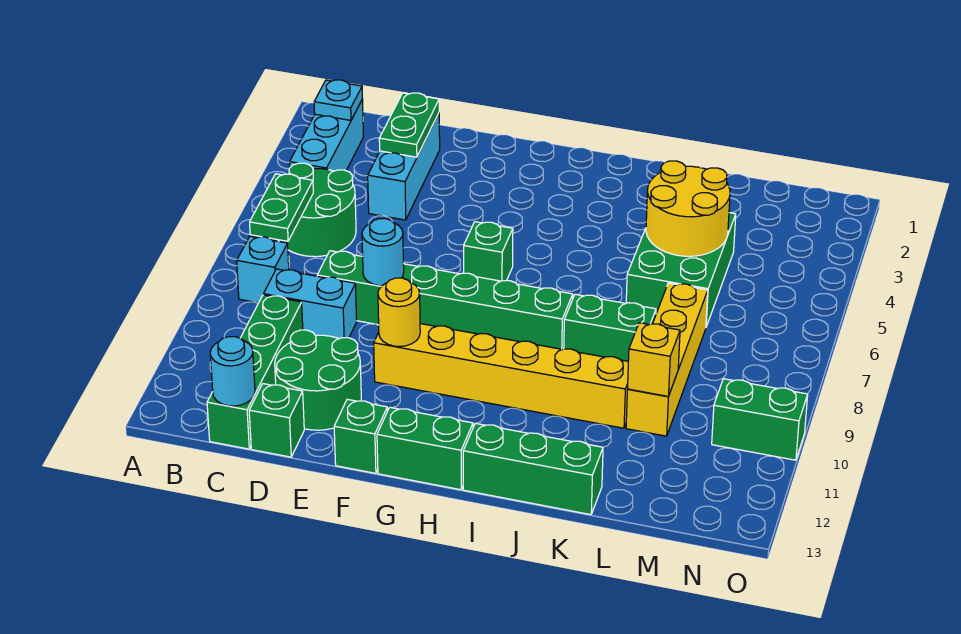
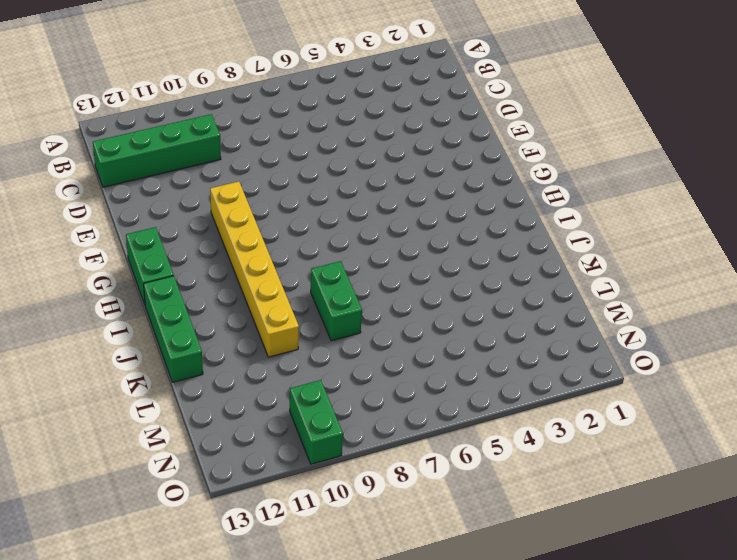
none -> cyan 1x3 brick [290,99,364,171]
none -> green 2x2 round brick [278,163,356,257]
none -> cyan 1x1 brick [237,236,289,303]

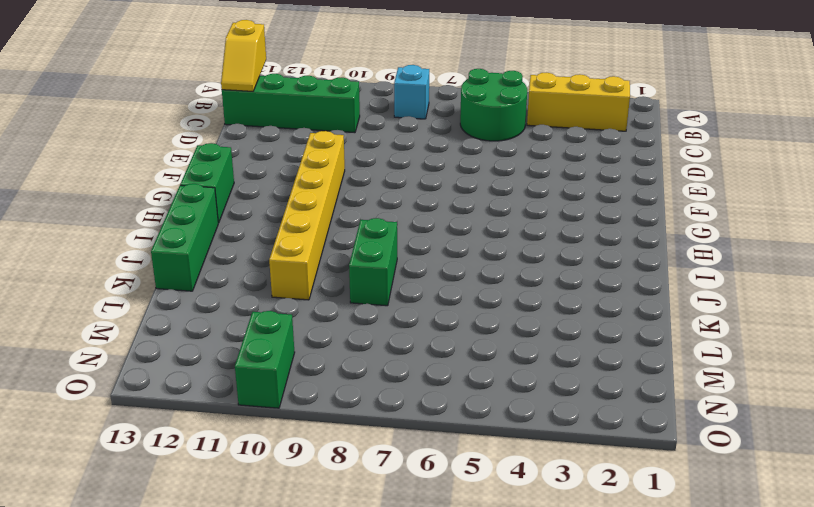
yellow 1x3 brick [527,73,630,131] -> cyan 1x3 brick [290,99,364,171]
yellow 1x2 slope [221,20,266,91] -> cyan 1x1 round brick [210,337,255,406]
none -> cyan 1x2 brick [263,269,357,339]
none -> cyan 1x3 brick [368,113,440,220]
none -> green 1x6 brick [317,251,573,349]

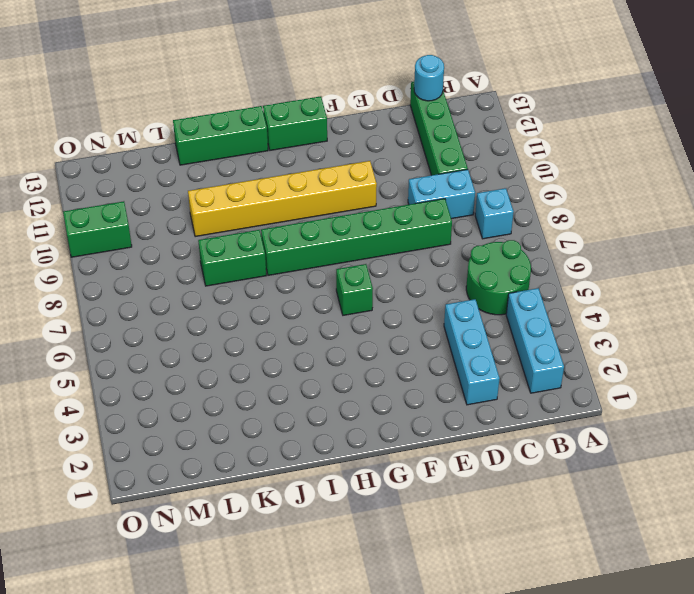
none -> green 2x2 round brick [275,330,361,430]
none -> green 1x1 brick [249,384,304,457]
none -> green 1x1 brick [334,399,387,473]

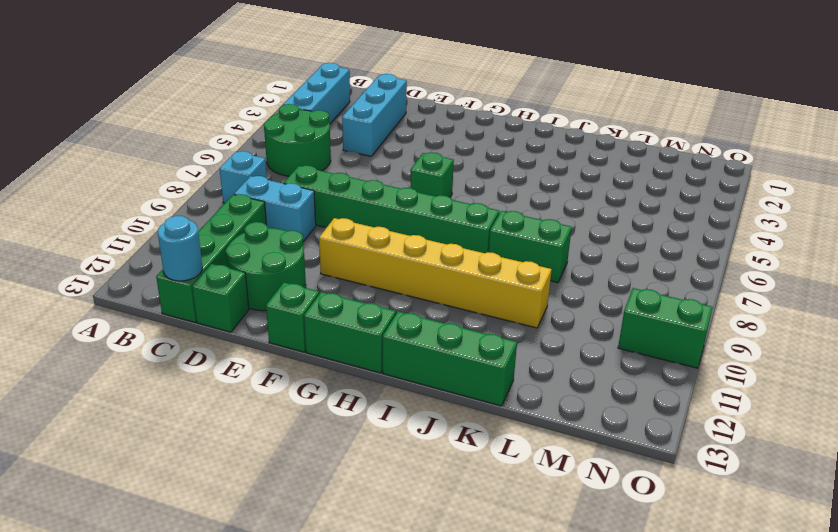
none -> green 2x3 brick [626,213,736,326]
none -> yellow 1x4 brick [626,283,708,436]
none -> cyan 1x1 plate [314,80,362,120]

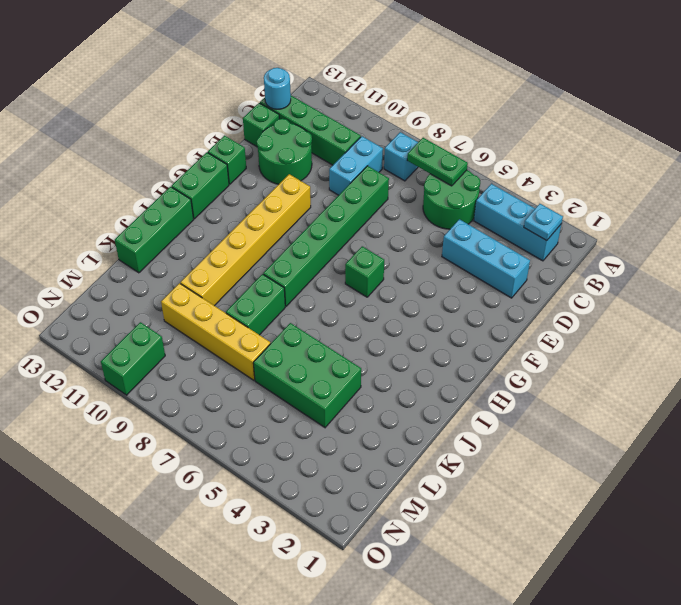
none -> green 1x2 plate [379,93,439,157]
none -> cyan 1x1 round brick [362,219,404,286]
none -> yellow 1x1 round brick [378,278,420,347]

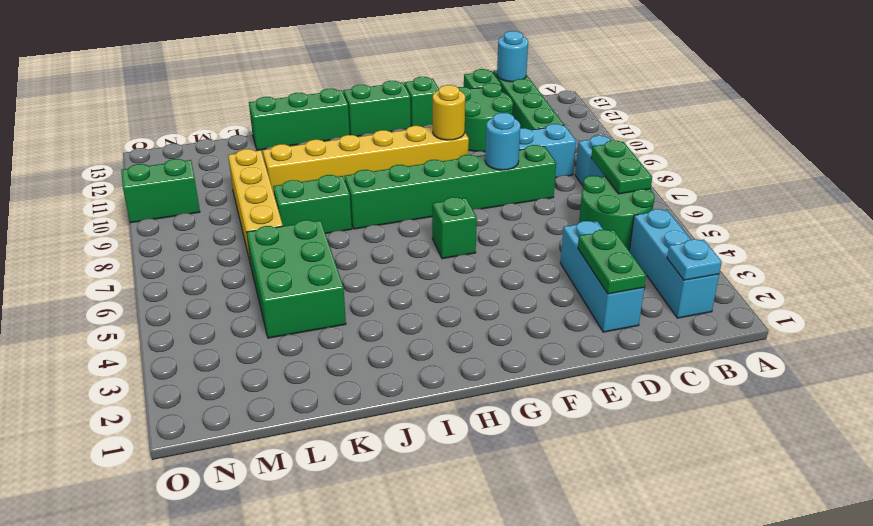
none -> yellow 2x2 round brick [646,161,730,256]
none -> yellow 1x1 brick [628,323,680,397]

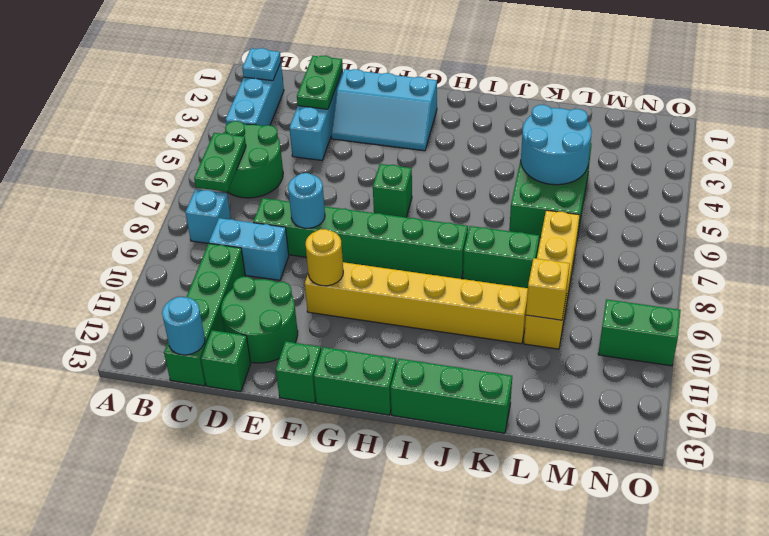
cyan 2x3 slope [331,69,437,151] -> none
cyan 2x2 round brick [521,105,592,185] -> yellow 2x2 round brick [646,161,730,256]

